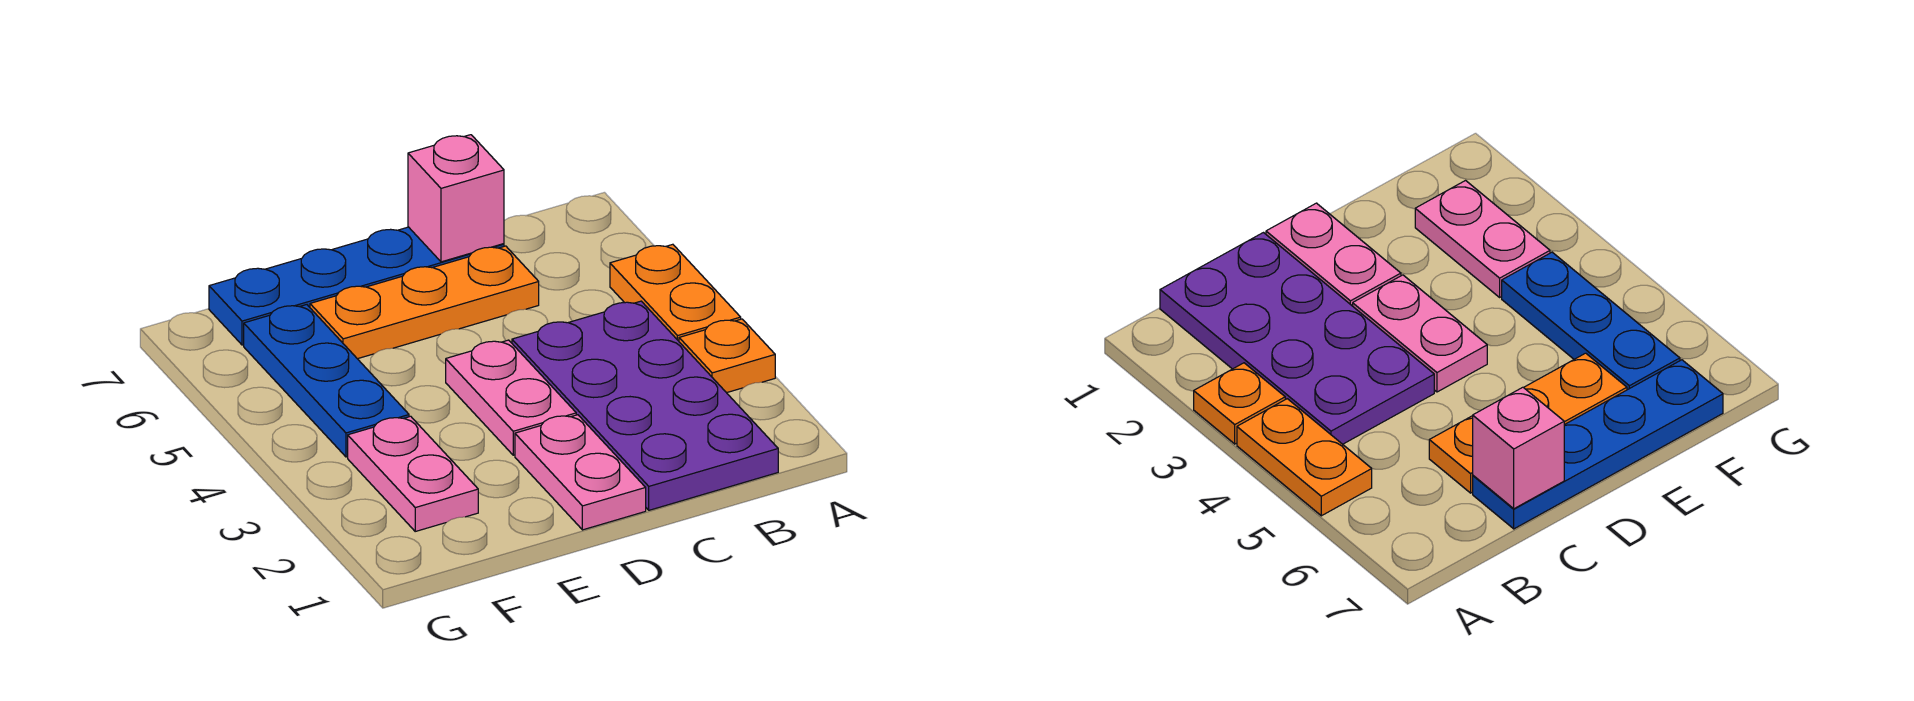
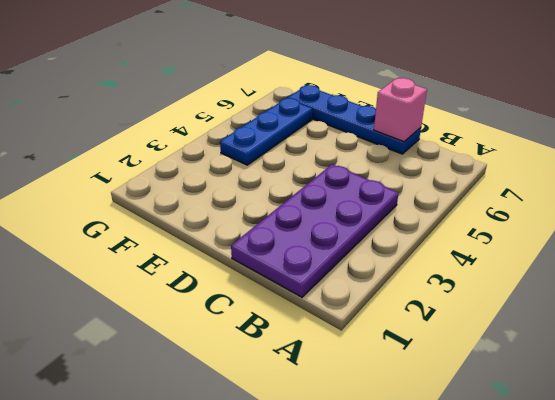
none -> orange 1x1 plate [679,319,775,393]
none -> orange 1x2 plate [610,244,741,341]

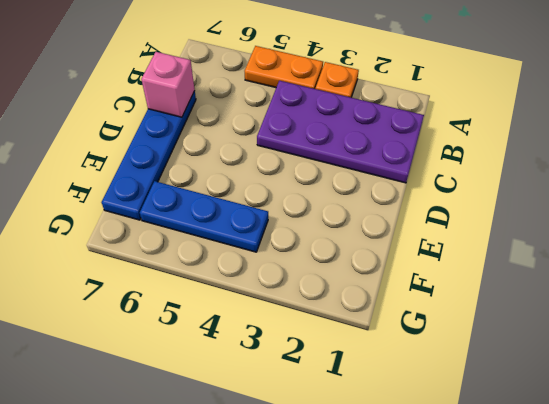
none -> orange 1x3 plate [310,246,539,359]
none -> pink 1x2 plate [515,415,646,530]

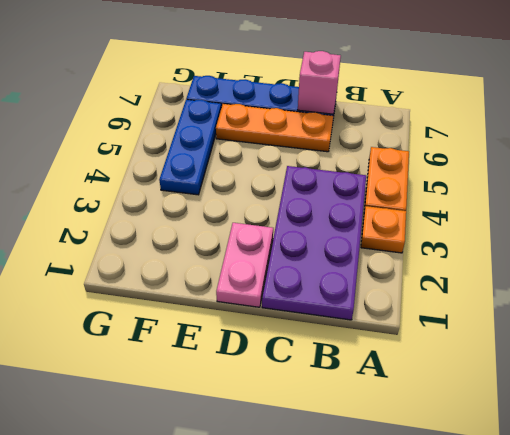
none -> pink 1x2 plate [446,340,576,455]
none -> pink 1x2 plate [348,416,478,531]

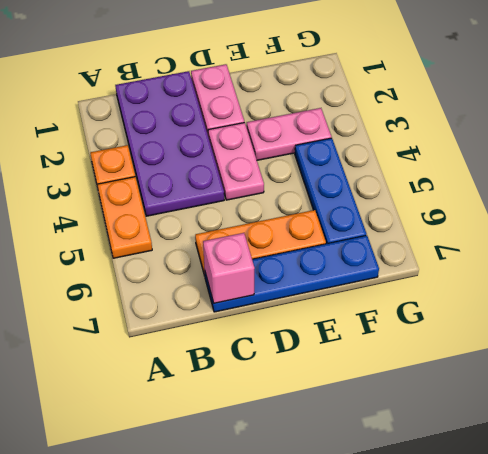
pink 1x2 plate [247,108,331,160] -> pink 1x2 plate turned to [348,416,478,531]

